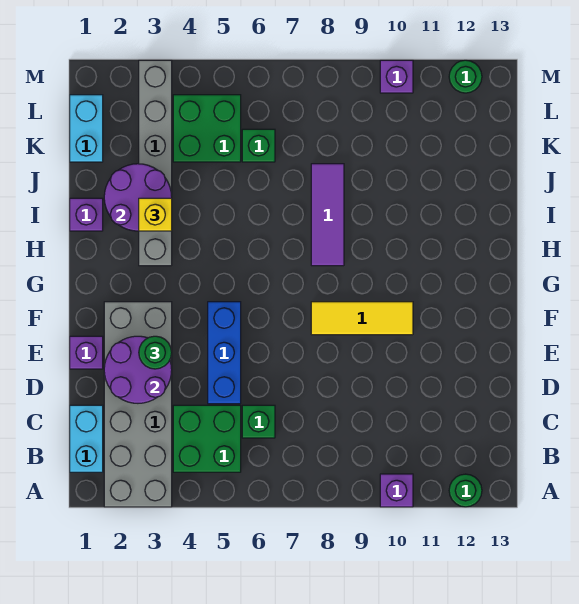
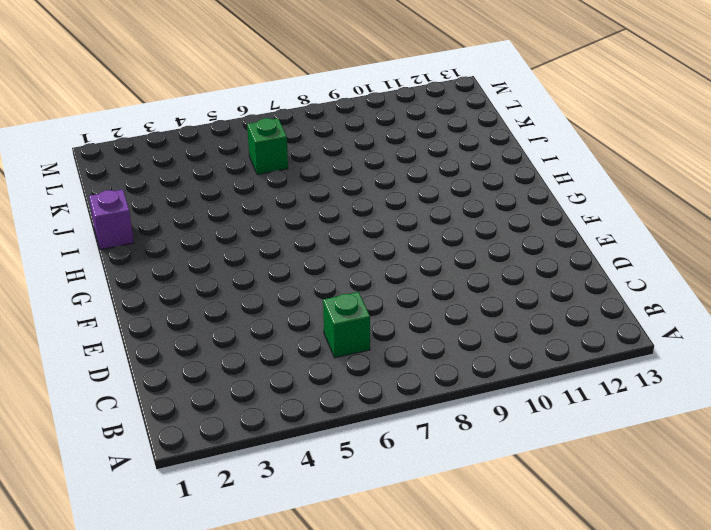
none -> grey 2x6 brick [104,302,172,507]
none -> purple 1x1 brick [380,474,413,507]
none -> green 1x1 round brick [449,474,482,507]

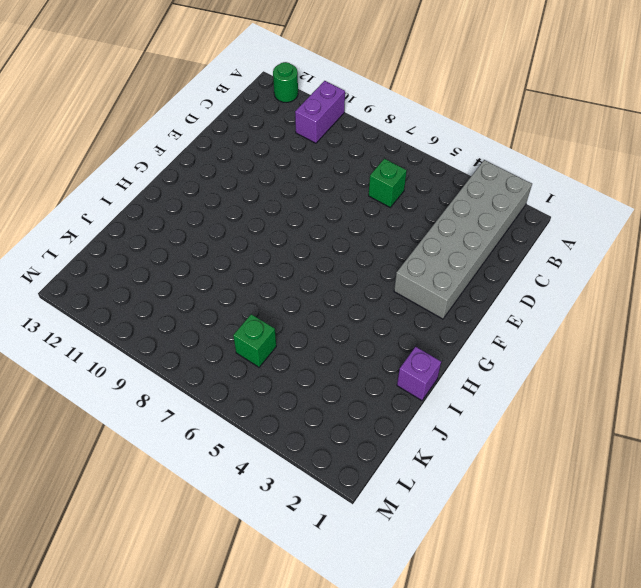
purple 1x2 brick [295,81,345,143] -> purple 1x1 brick [380,474,413,507]
none -> cyan 1x2 brick [70,405,103,472]
none -> green 2x2 brick [173,405,241,472]
none -> blue 1x3 brick [208,302,241,404]

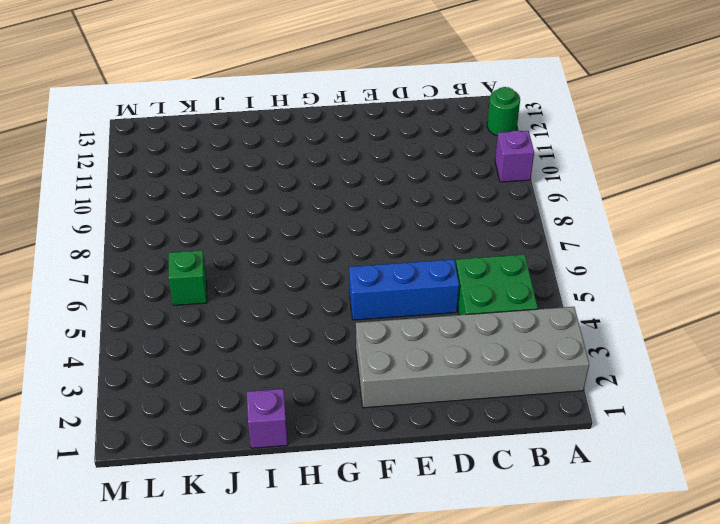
none -> cyan 1x2 brick [70,405,103,472]
none -> green 1x1 brick [242,405,275,438]
none -> purple 1x1 brick [70,336,103,369]

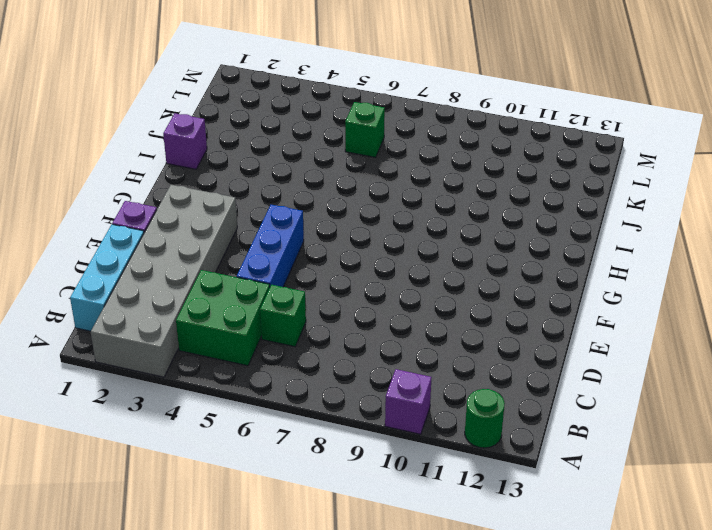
cyan 1x3 brick [70,224,144,331] -> cyan 1x2 brick [70,405,103,472]
none -> yellow 1x3 tile [311,302,413,335]
none -> grey 1x6 brick [139,60,172,266]
none -> purple 1x3 tile [311,164,344,266]

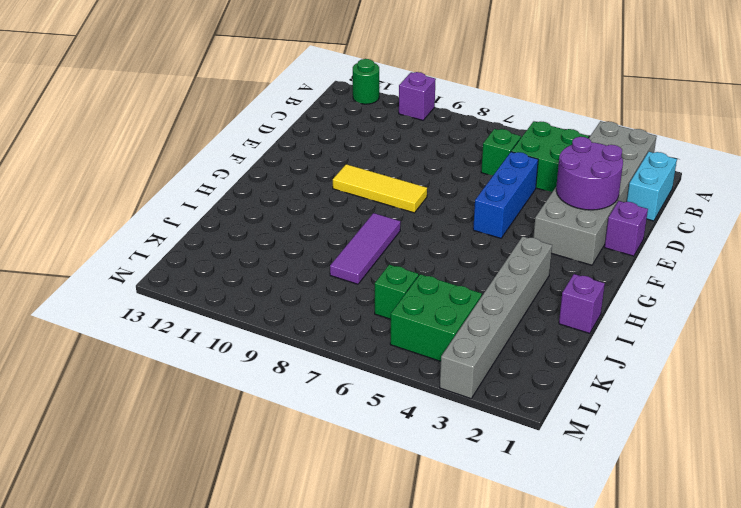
none -> cyan 1x2 brick [70,95,103,162]
none -> purple 1x1 brick [380,60,413,93]
none -> green 1x1 round brick [449,60,482,93]

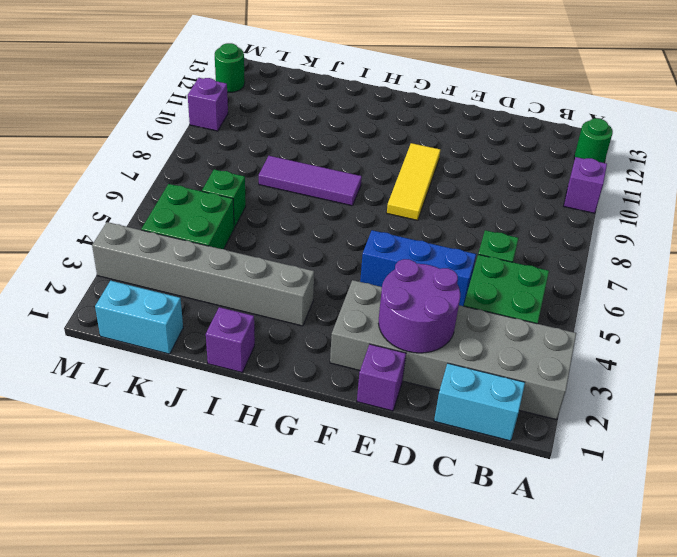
none -> purple 2x2 round brick [104,164,172,231]
none -> green 1x1 round brick [139,336,172,369]
none -> yellow 1x1 brick [139,198,172,231]

